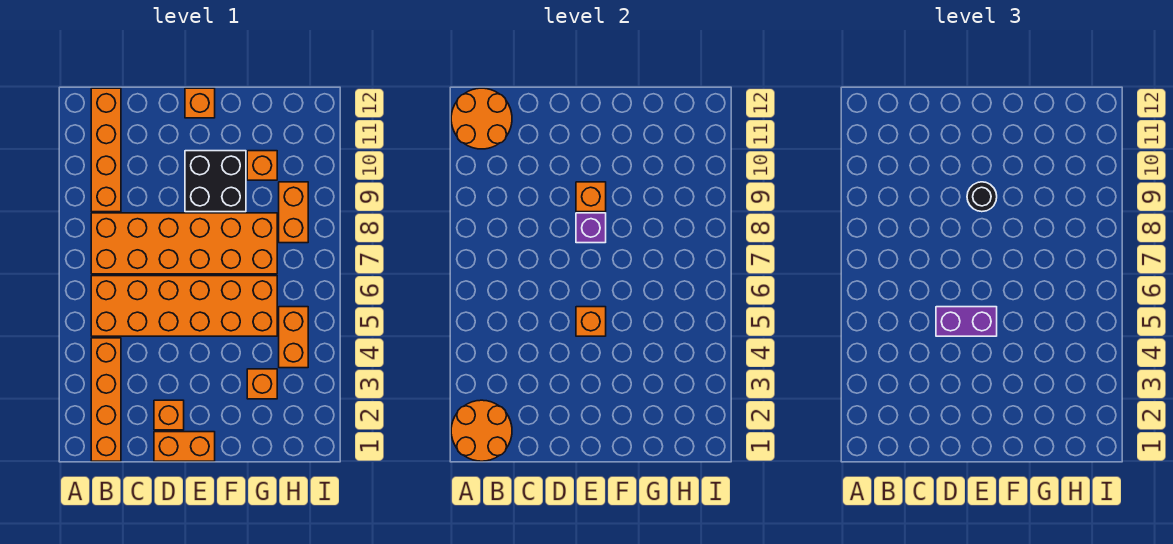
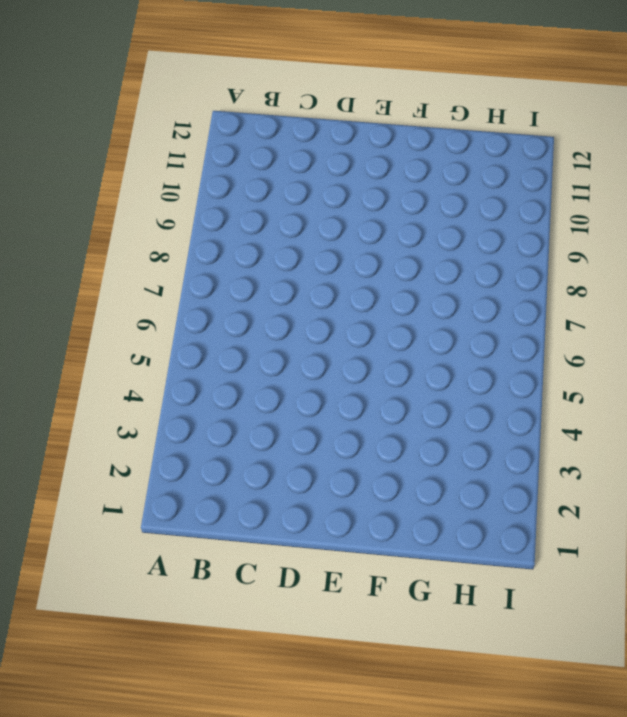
none -> orange 1x4 brick [91,338,121,461]
none -> orange 2x6 brick [91,276,277,336]
none -> orange 2x6 brick [91,213,277,274]

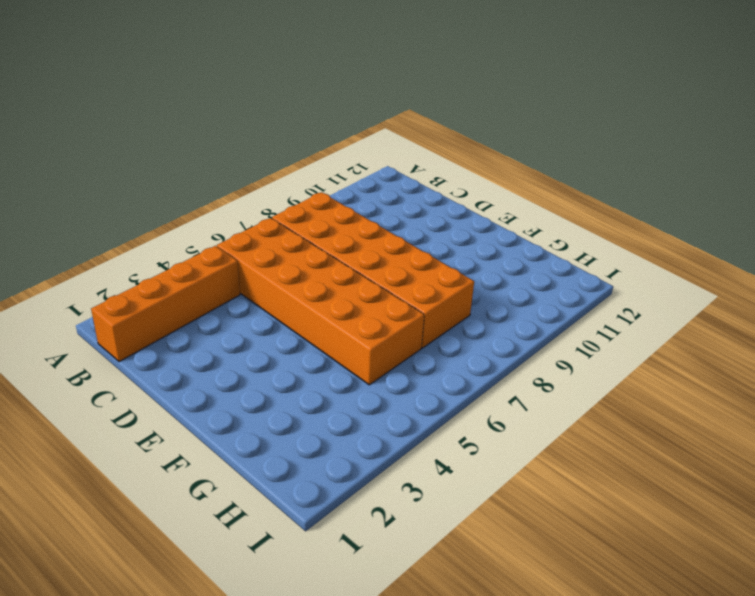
none -> orange 1x4 brick [91,88,121,212]
none -> orange 1x2 brick [154,432,215,461]
none -> orange 1x1 brick [154,400,184,430]

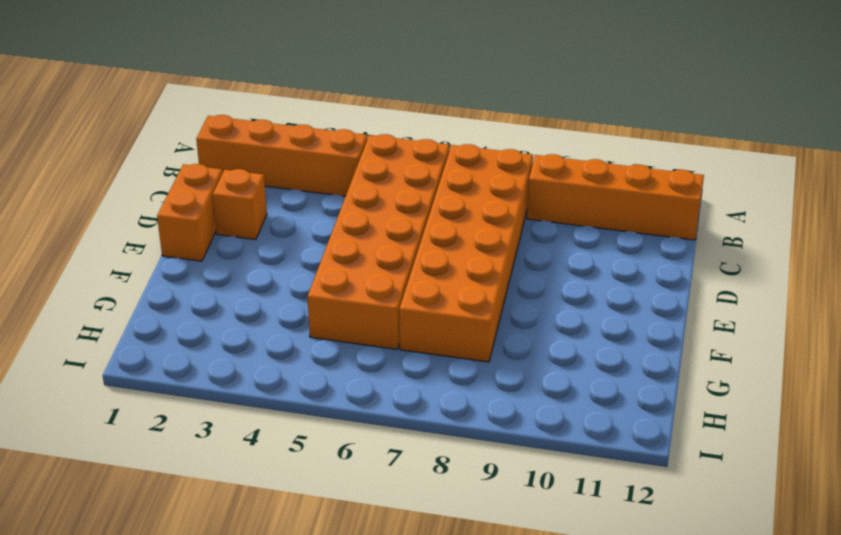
none -> black 2x2 brick [185,151,246,212]
none -> orange 1x1 brick [185,88,215,118]
none -> orange 1x1 brick [247,369,277,399]

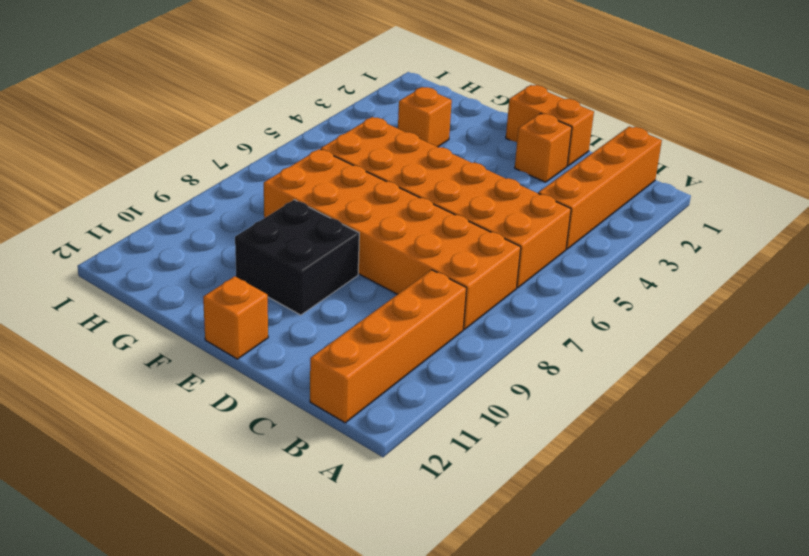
none -> orange 1x1 brick [247,151,277,180]
none -> orange 1x2 brick [279,307,308,368]
none -> orange 1x2 brick [279,182,308,243]

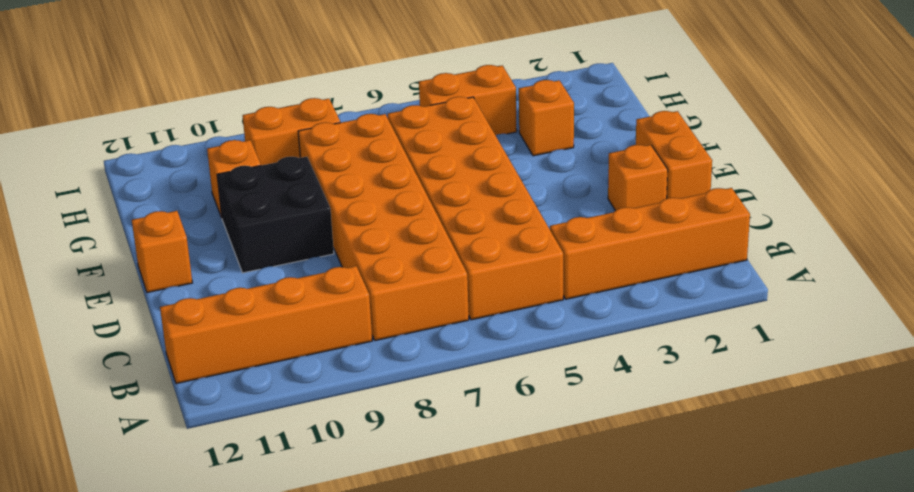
none -> orange 2x2 round brick [451,400,512,461]
none -> orange 2x2 round brick [451,88,512,149]
none -> orange 1x1 brick [576,307,606,336]

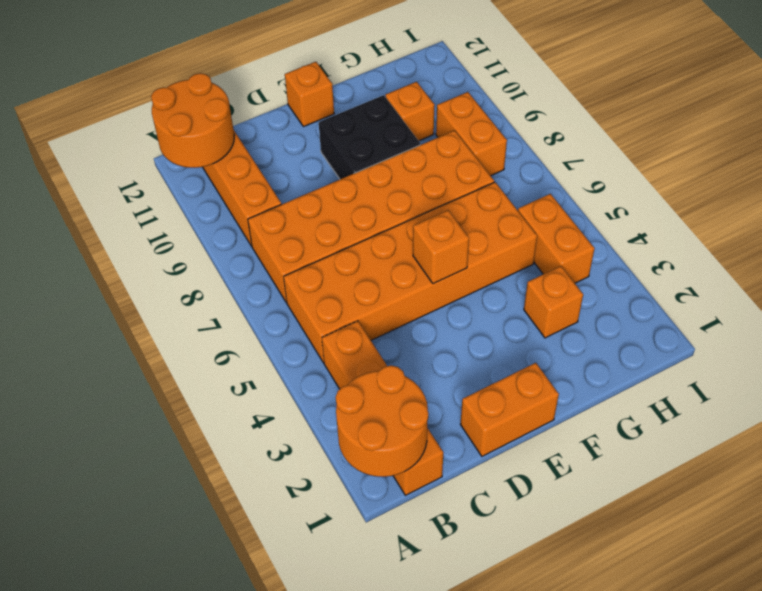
none -> orange 1x1 brick [154,400,184,430]
none -> purple 1x1 brick [576,213,606,243]
none -> orange 1x1 brick [576,182,606,212]

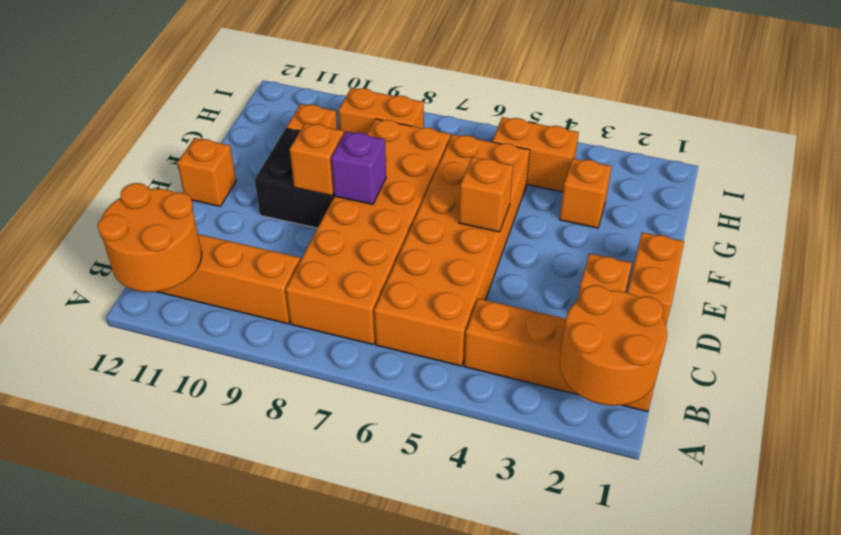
none -> purple 1x2 brick [936,307,997,336]
none -> black 1x1 round brick [967,182,997,212]

